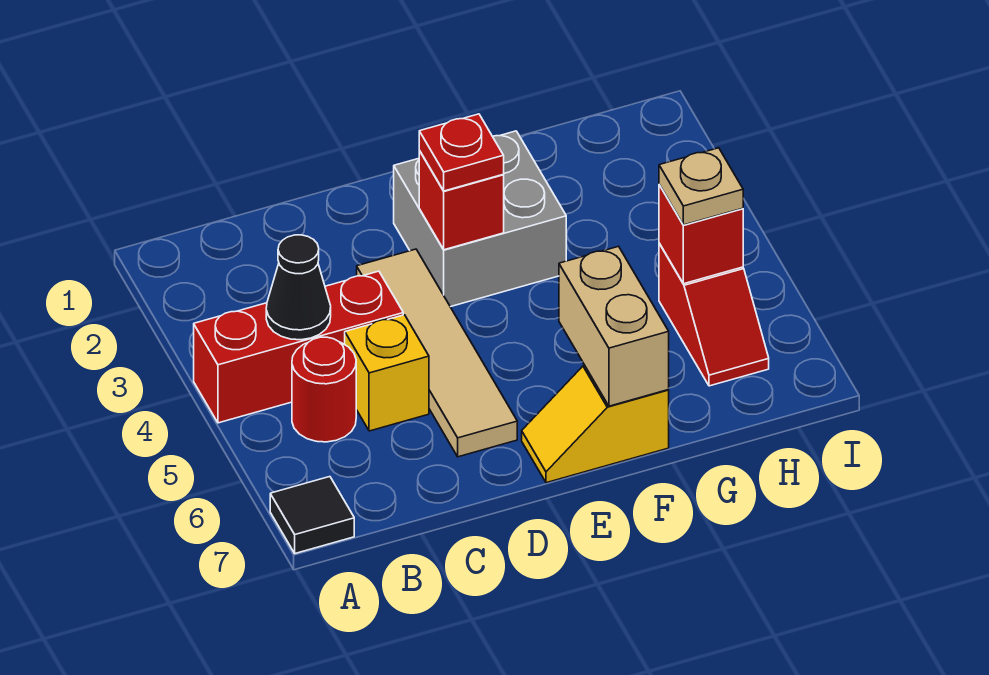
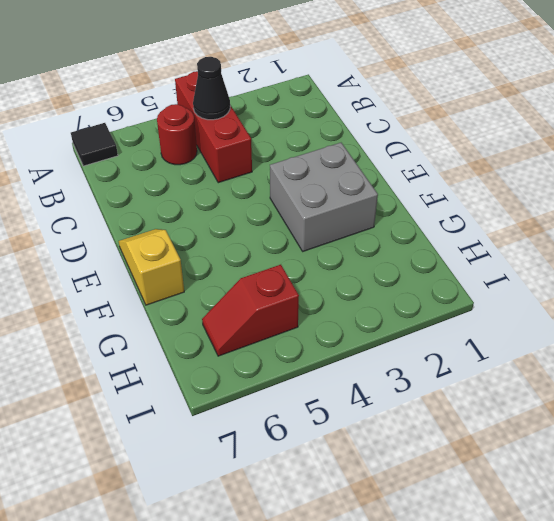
none -> yellow 1x1 brick [345,315,429,431]
none -> tan 1x4 tile [357,249,517,457]
none -> red 1x1 brick [419,151,504,250]

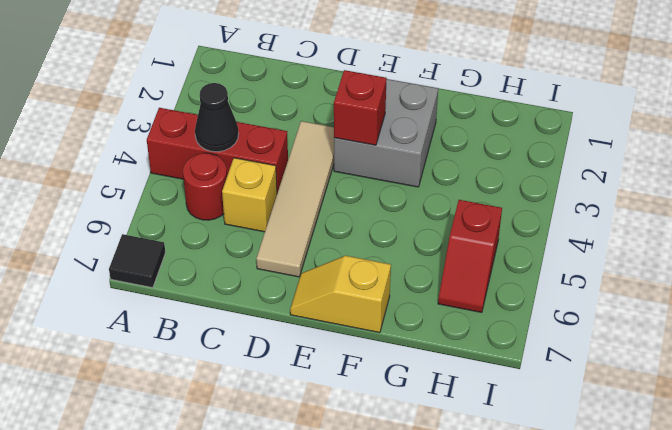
none -> tan 1x2 brick [559,246,669,406]
none -> red 1x1 brick [659,185,743,284]
none -> red 1x1 plate [419,114,504,191]

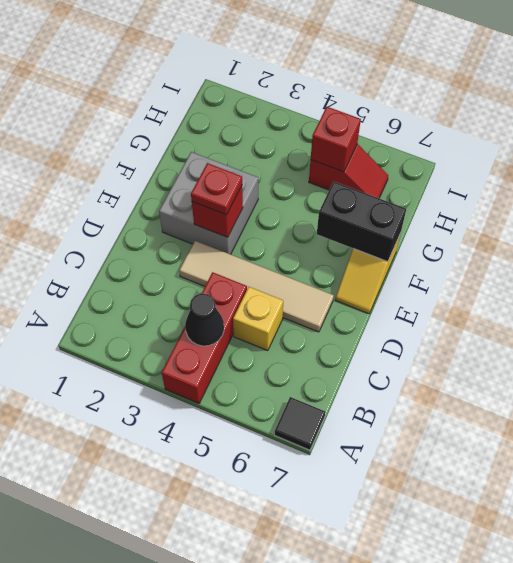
black 1x2 brick [317,181,406,262] -> tan 1x2 brick [559,246,669,406]
none -> red 1x1 round brick [292,337,356,442]
none -> tan 1x1 plate [659,148,743,225]

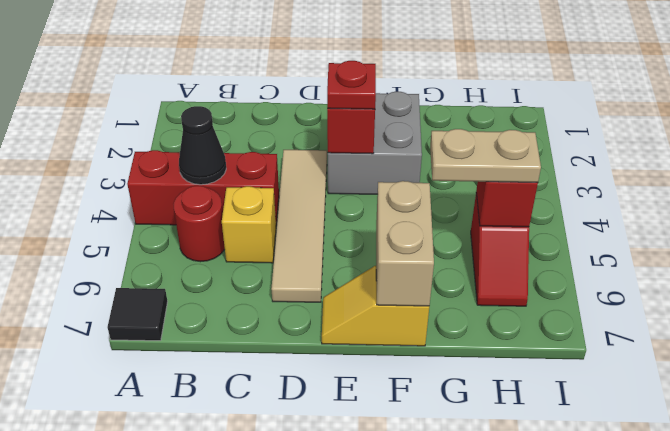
tan 1x2 plate [430,129,541,182] -> tan 1x1 plate [659,148,743,225]

